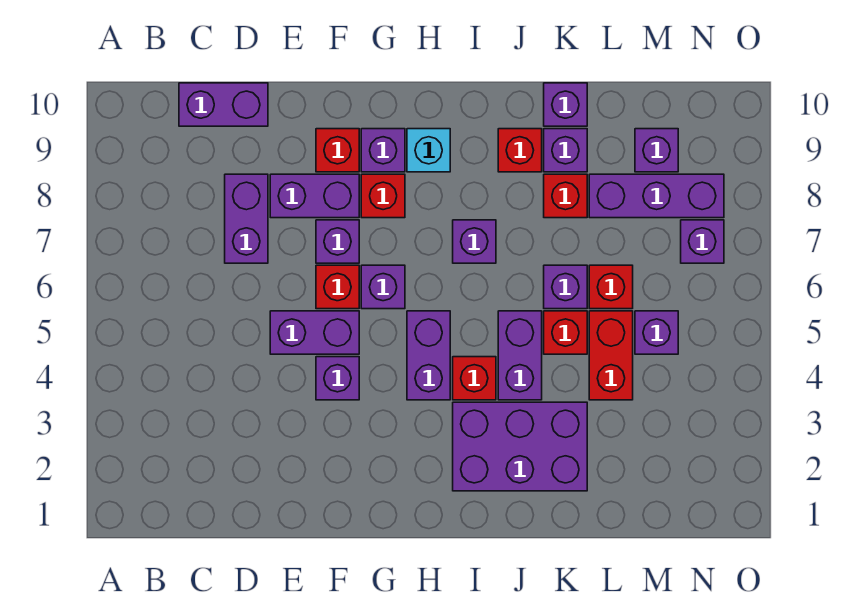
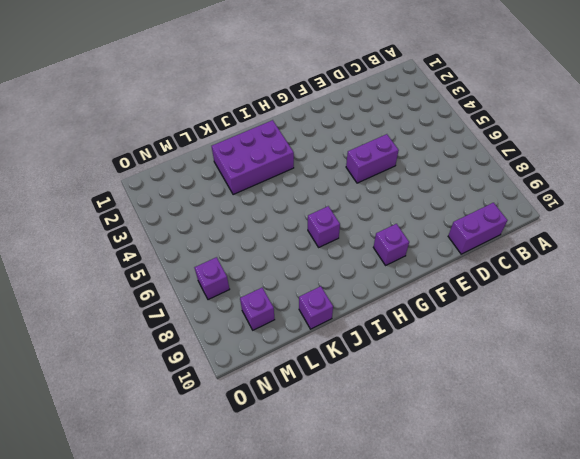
none -> purple 1x2 brick [225,174,268,263]
none -> purple 1x2 brick [270,174,359,218]
none -> purple 1x1 brick [316,357,359,400]

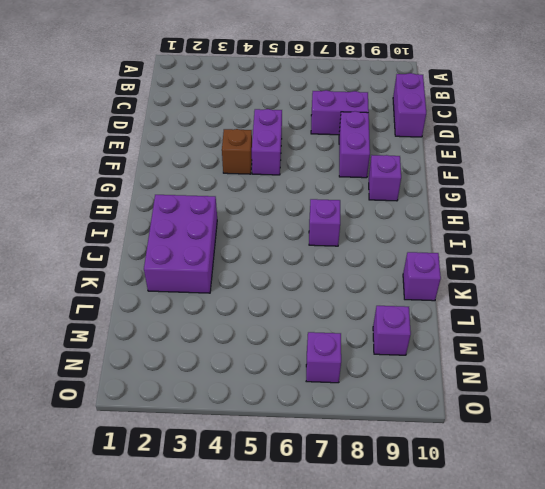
brown 1x1 brick [222,129,252,174] -> purple 1x1 brick [316,357,359,400]
none -> red 1x1 brick [316,265,359,309]
none -> purple 1x1 brick [316,220,359,263]
none -> red 1x1 brick [316,129,359,172]

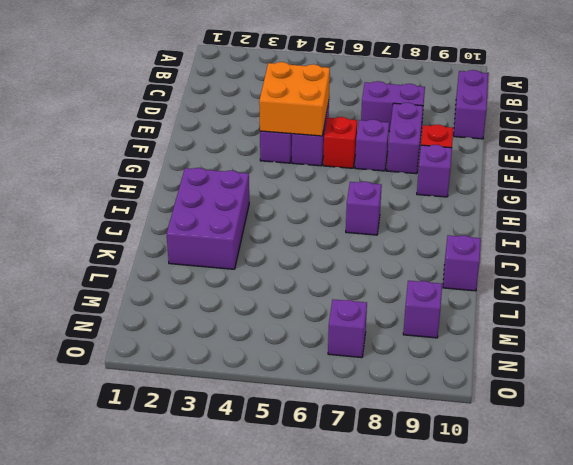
orange 2x2 brick [259,62,330,136] -> none
none -> purple 1x1 brick [361,265,405,309]
none -> red 1x1 brick [361,174,405,218]
none -> purple 1x2 brick [407,311,450,400]

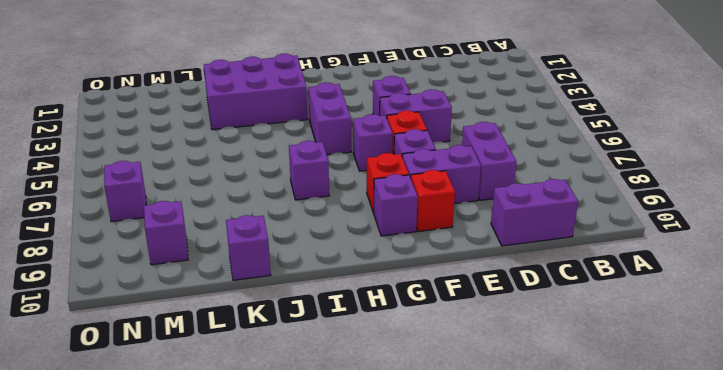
none -> cyan 1x1 brick [407,129,450,172]
none -> red 1x1 brick [453,357,496,400]
none -> purple 1x2 brick [498,311,542,400]

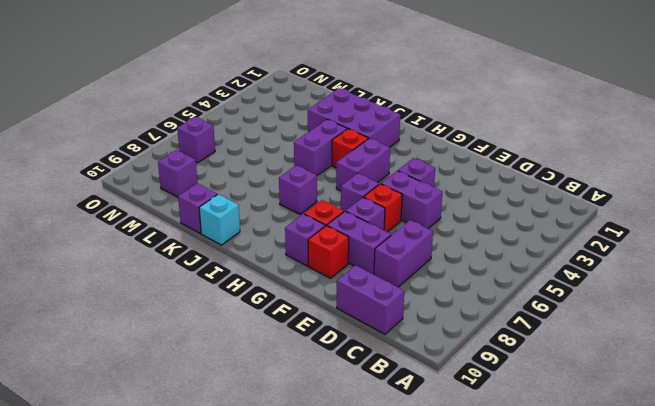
cyan 1x1 brick [199,194,240,245] -> cyan 1x1 brick moved to [407,129,450,172]
none -> red 1x1 brick [498,129,542,172]
none -> red 1x1 brick [544,311,587,354]
none -> purple 1x1 brick [544,265,587,309]

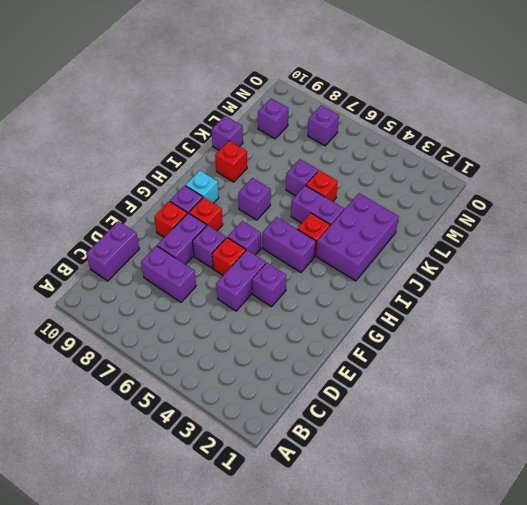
none -> red 1x1 brick [544,174,587,218]
none -> purple 1x1 brick [544,129,587,172]
none -> red 1x2 brick [589,311,633,400]

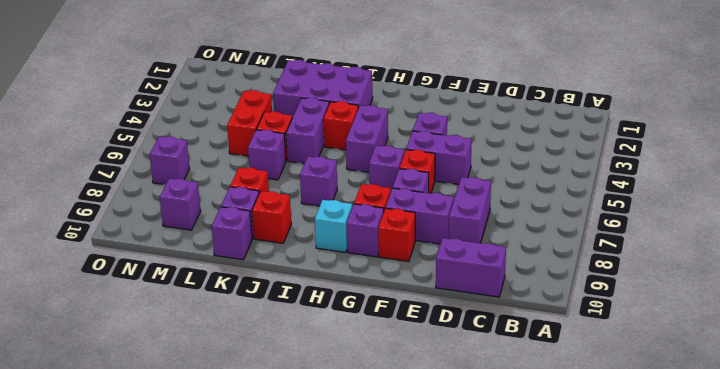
none -> red 1x1 brick [589,265,633,309]
none -> purple 1x3 brick [589,174,724,218]
none -> purple 1x1 brick [635,311,678,354]

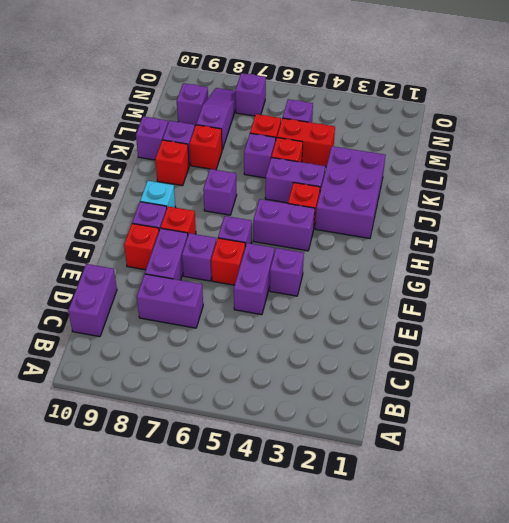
purple 1x3 slope [196,88,236,150] -> purple 1x3 brick [589,174,724,218]

